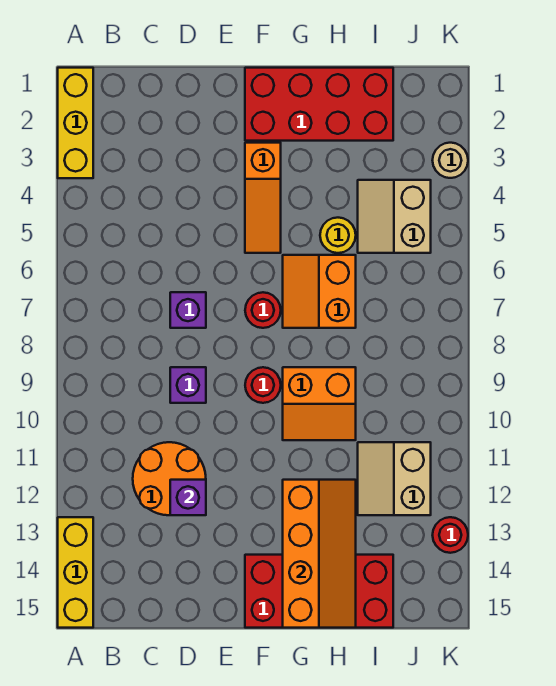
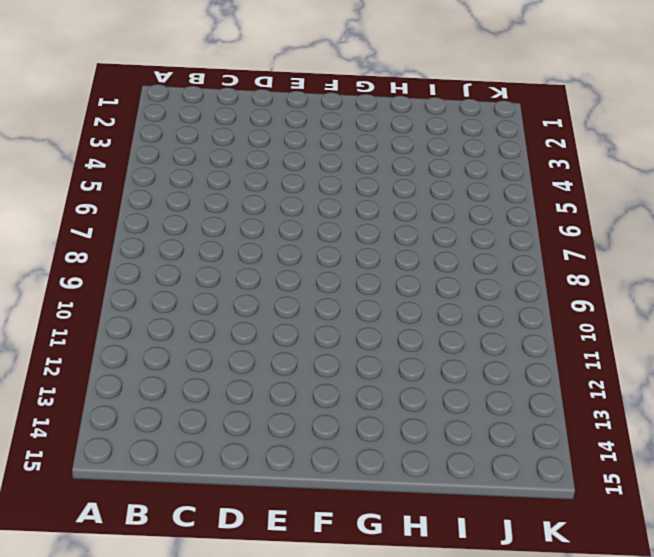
none -> yellow 1x3 brick [58,68,93,178]
none -> yellow 1x3 brick [58,517,93,628]
none -> orange 2x2 round brick [133,442,206,515]

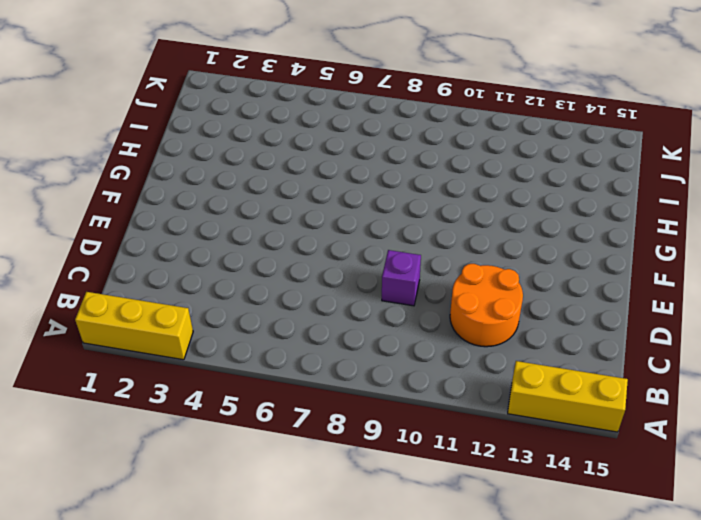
none -> purple 1x1 brick [170,292,206,328]
none -> red 2x4 brick [245,68,393,141]
none -> orange 1x3 slope [245,143,281,253]

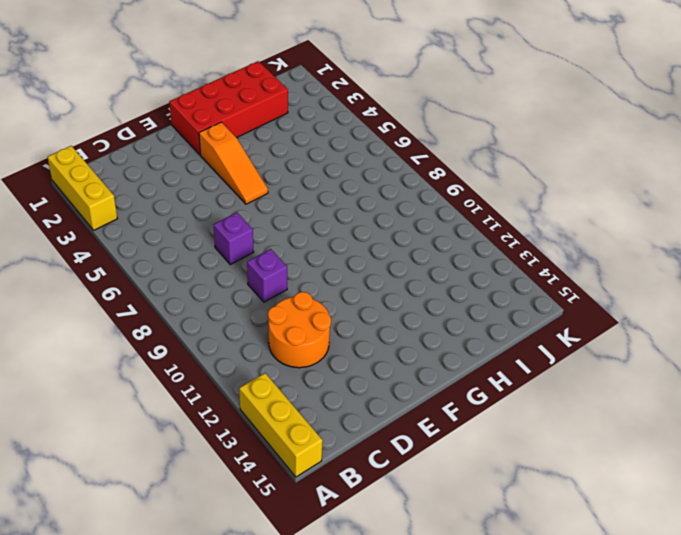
none -> red 1x1 round brick [245,292,281,328]
none -> red 1x1 round brick [245,367,281,403]
none -> red 2x4 brick [245,555,393,628]

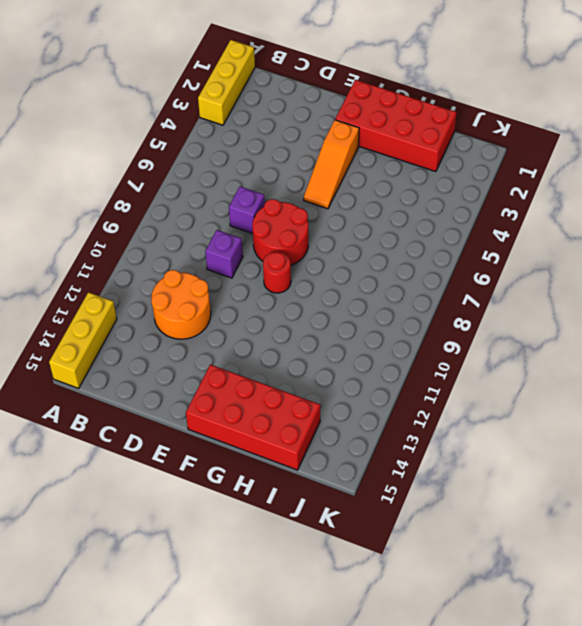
red 2x2 round brick [252,199,308,265] -> red 1x1 round brick [245,292,281,328]
none -> orange 2x2 slope [283,255,356,328]
none -> orange 2x2 slope [283,367,356,440]
none -> yellow 1x1 round brick [320,218,356,253]

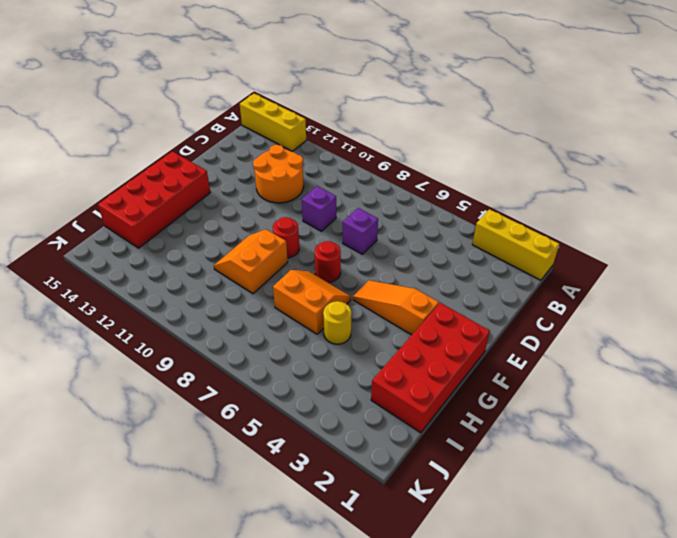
none -> tan 2x2 slope [358,180,431,253]
none -> tan 2x2 slope [358,442,431,515]
none -> tan 1x1 round brick [432,143,468,178]

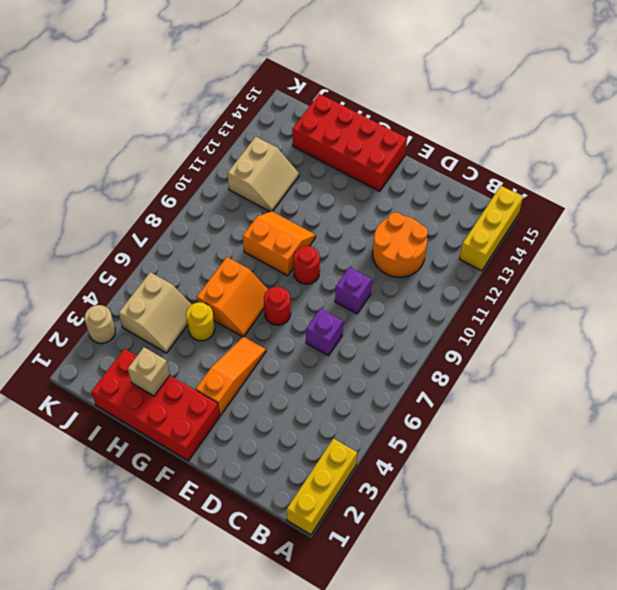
tan 1x1 brick [128,347,170,396] -> none
none -> red 1x1 round brick [433,517,468,553]
none -> purple 1x1 brick [170,480,206,515]
none -> orange 2x4 slope [283,480,356,628]

